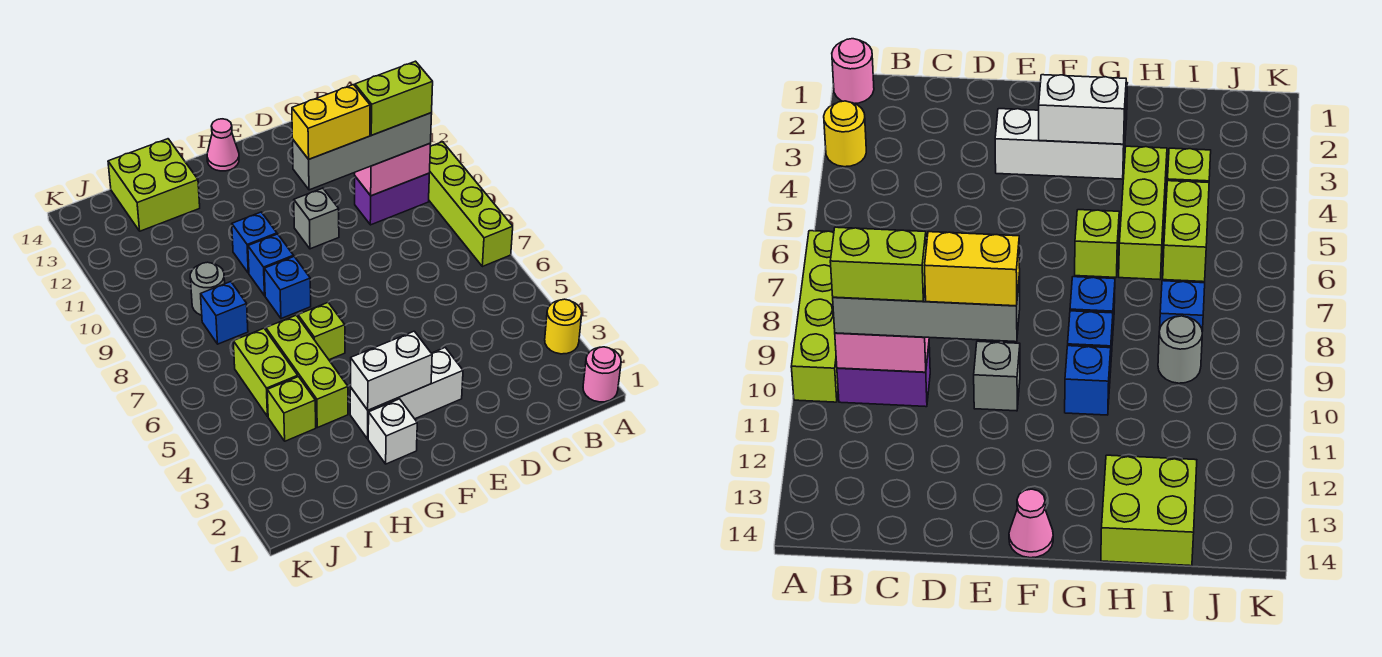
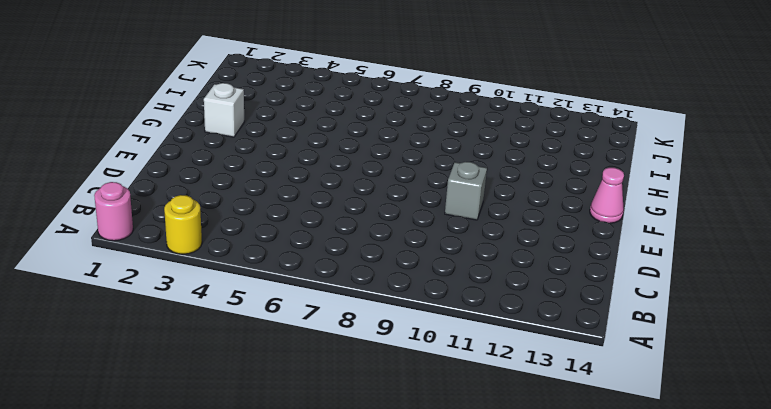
none -> lime 1x4 brick [429,142,513,267]
none -> purple 1x2 brick [355,173,429,225]
none -> white 1x3 brick [350,348,463,439]

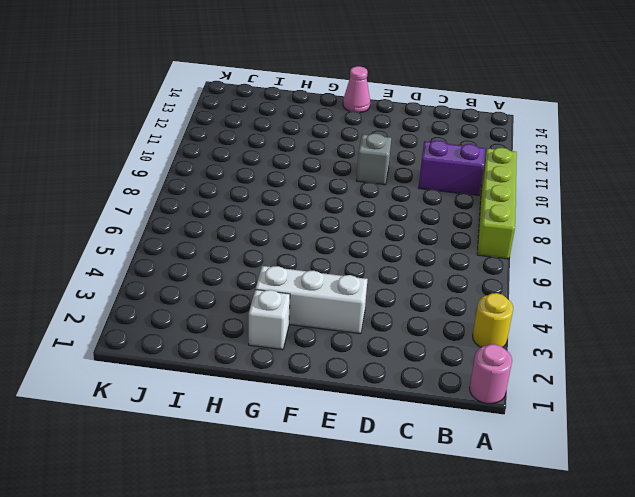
none -> lime 1x1 brick [298,303,345,360]
none -> blue 1x1 brick [264,257,311,319]
none -> blue 1x1 brick [248,234,294,296]

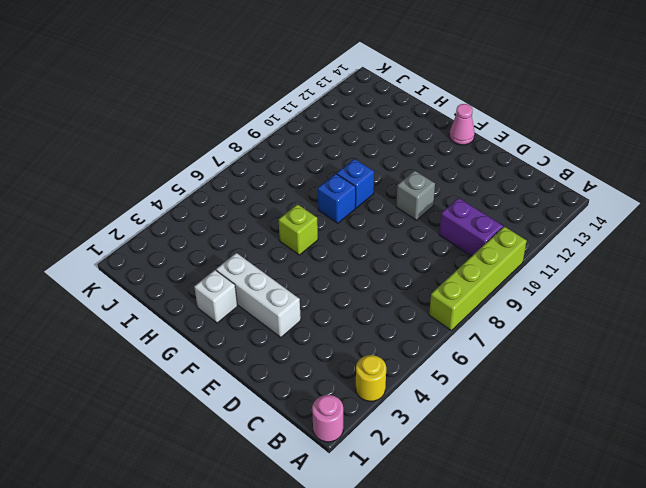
none -> blue 1x1 brick [232,212,277,273]
none -> lime 1x3 brick [266,315,348,428]
none -> lime 2x2 brick [108,139,200,231]

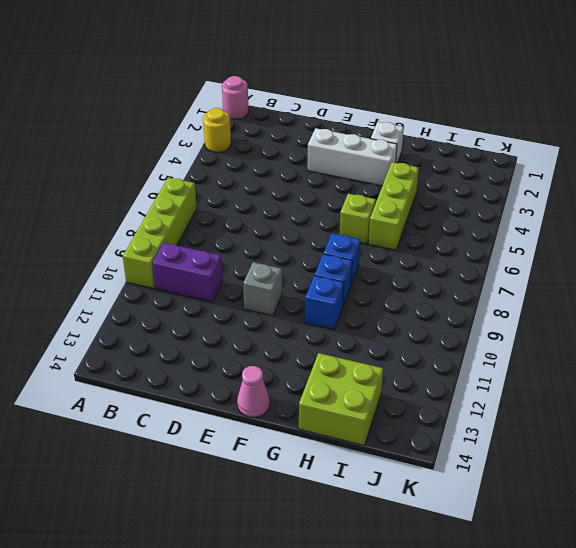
none -> lime 1x1 brick [267,377,316,441]
none -> lime 1x2 brick [233,328,298,417]
none -> blue 1x1 brick [201,282,248,344]

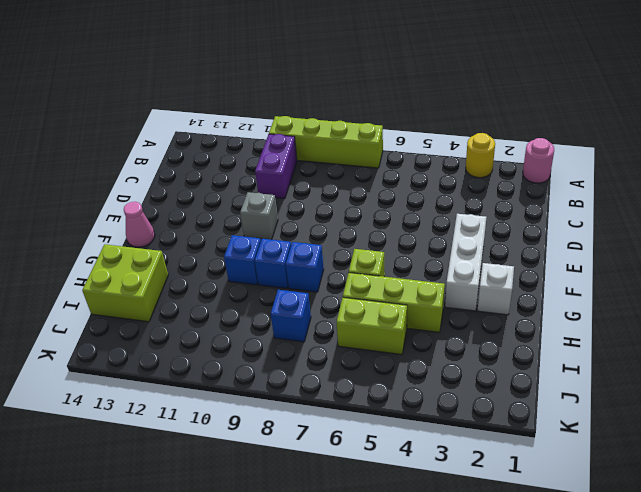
none -> lime 1x1 brick [267,377,316,441]
none -> grey 1x1 round brick [190,262,225,315]
none -> pink 1x2 brick [355,143,431,196]

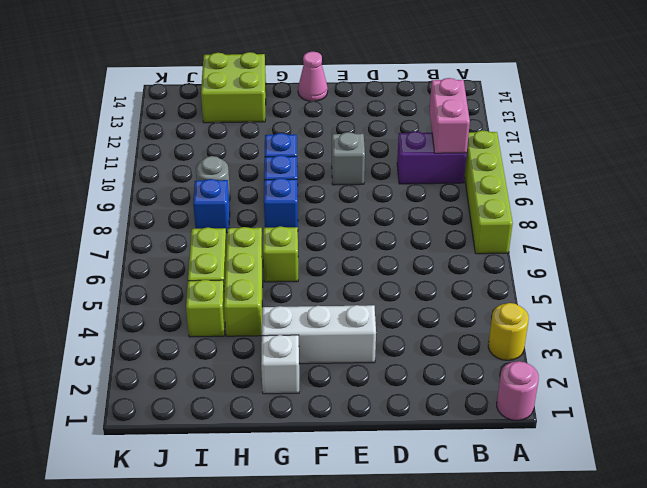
pink 1x2 brick [430,78,470,153] -> pink 1x2 brick turned to [355,143,431,196]
none -> white 1x2 brick [351,331,432,410]
none -> grey 1x4 brick [293,113,432,190]
none -> lime 1x2 brick [355,61,433,135]

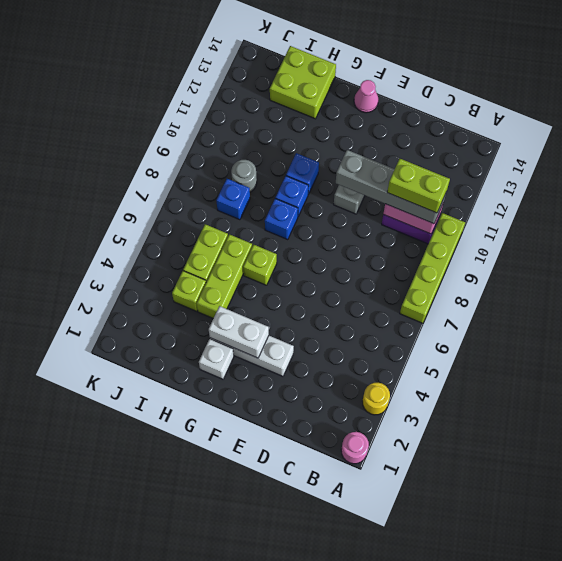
none -> yellow 1x2 brick [292,85,370,159]

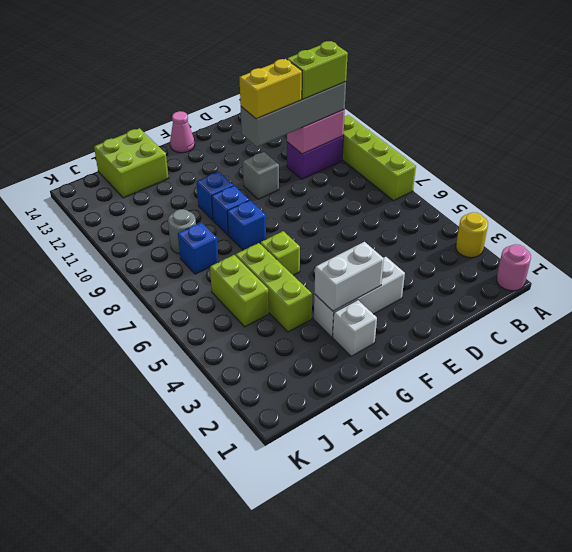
none -> lime 1x1 brick [267,377,316,441]

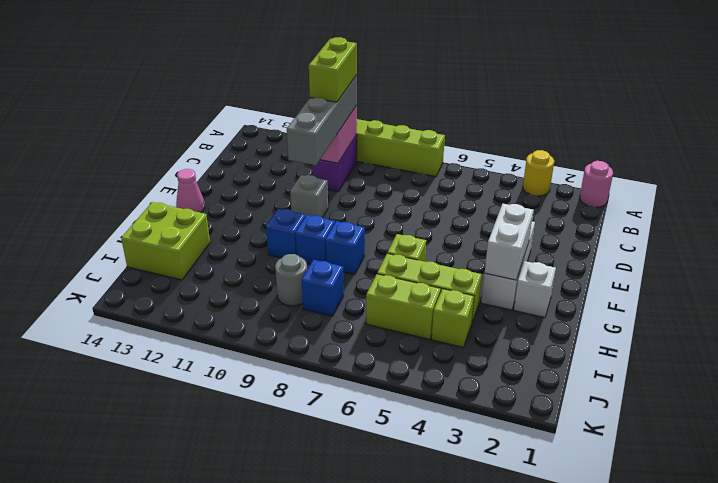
none -> yellow 1x2 brick [292,85,370,159]

